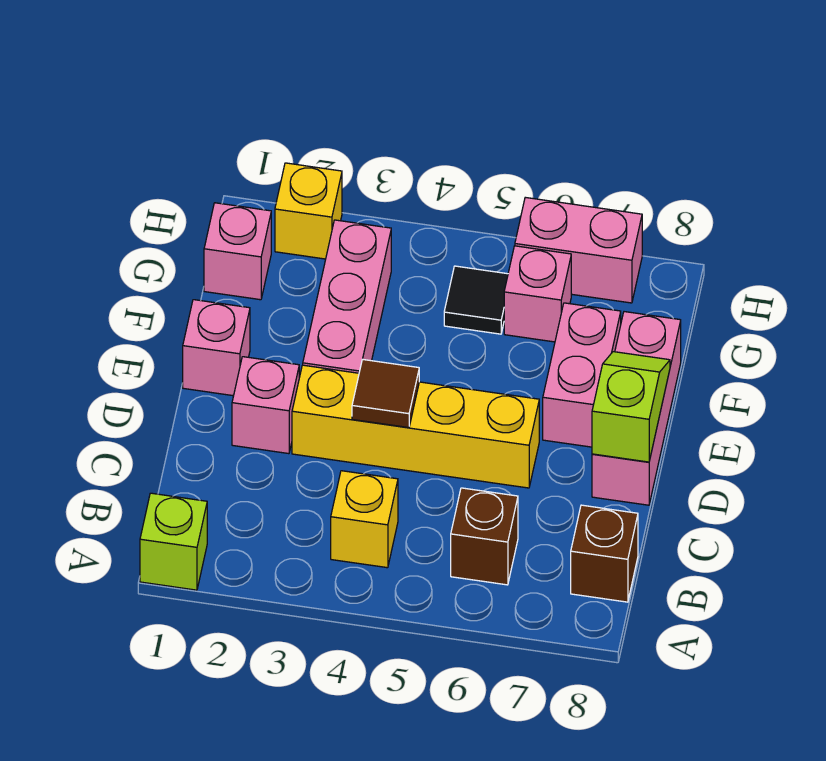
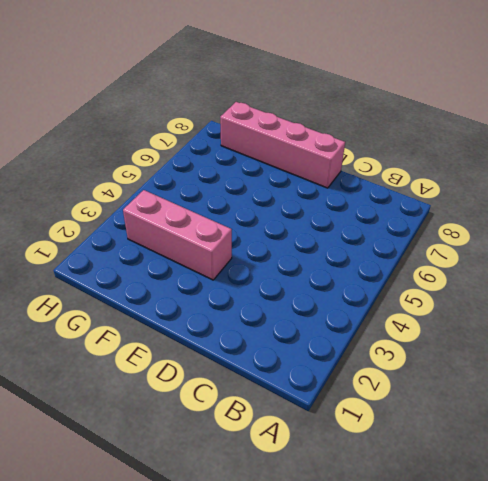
pink 1x4 brick [220,102,345,188] -> pink 1x3 brick [592,312,681,505]
none -> lime 1x1 brick [140,493,207,590]
none -> yellow 1x1 brick [331,471,398,568]
none -> brown 1x1 brick [451,488,518,585]

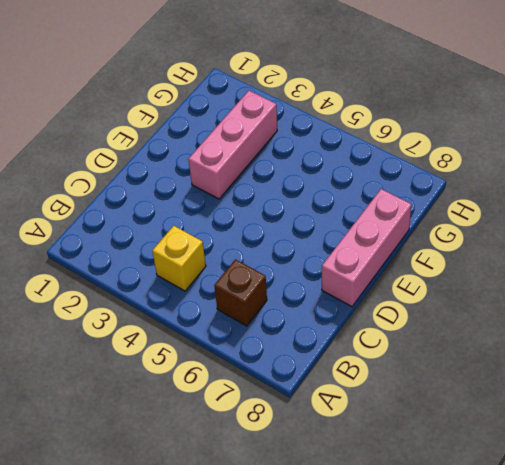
none -> lime 1x1 brick [140,493,207,590]
none -> brown 1x1 brick [571,505,638,602]
none -> pink 1x1 brick [232,357,299,454]

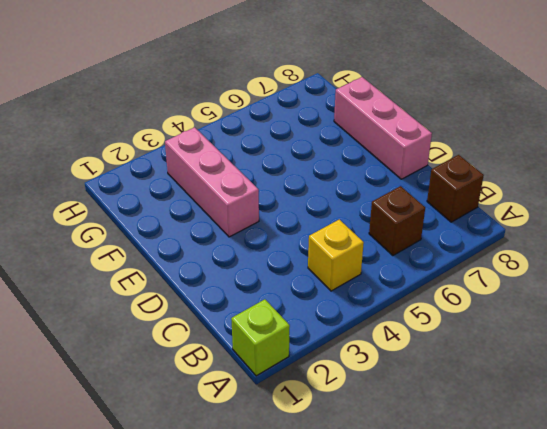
none -> pink 1x1 brick [232,357,299,454]
none -> yellow 1x4 brick [292,365,539,488]
none -> pink 1x1 brick [183,300,250,396]

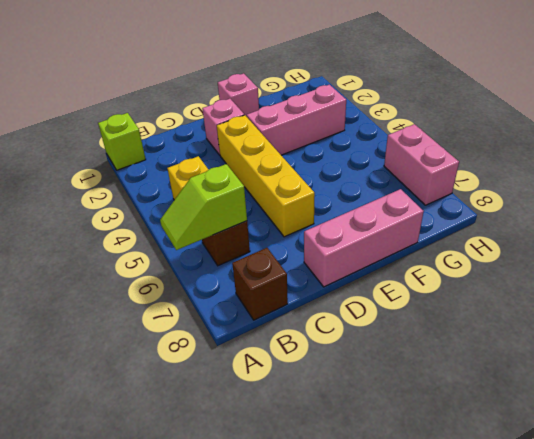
lime 1x2 slope [160,164,247,250] -> lime 1x2 slope turned to [592,352,670,462]
none -> pink 1x2 brick [543,303,621,447]
none -> pink 1x1 brick [204,203,271,300]
none -> black 1x1 tile [444,266,508,334]

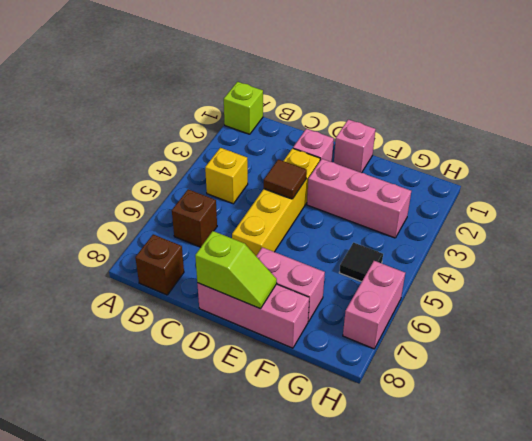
none -> pink 1x1 brick [204,203,271,300]
none -> pink 1x1 brick [504,246,571,342]
none -> yellow 1x1 brick [275,163,342,259]

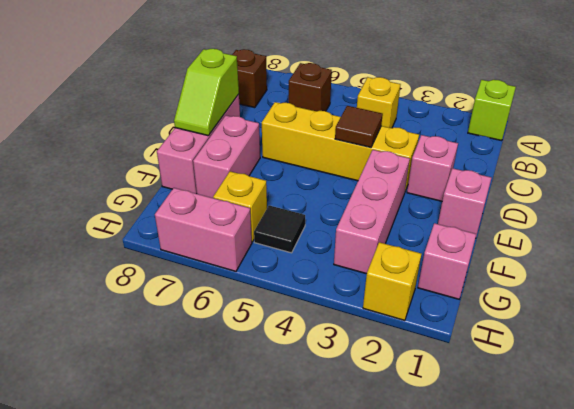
yellow 1x1 brick [213,171,267,242] -> pink 1x1 brick [504,246,571,342]

